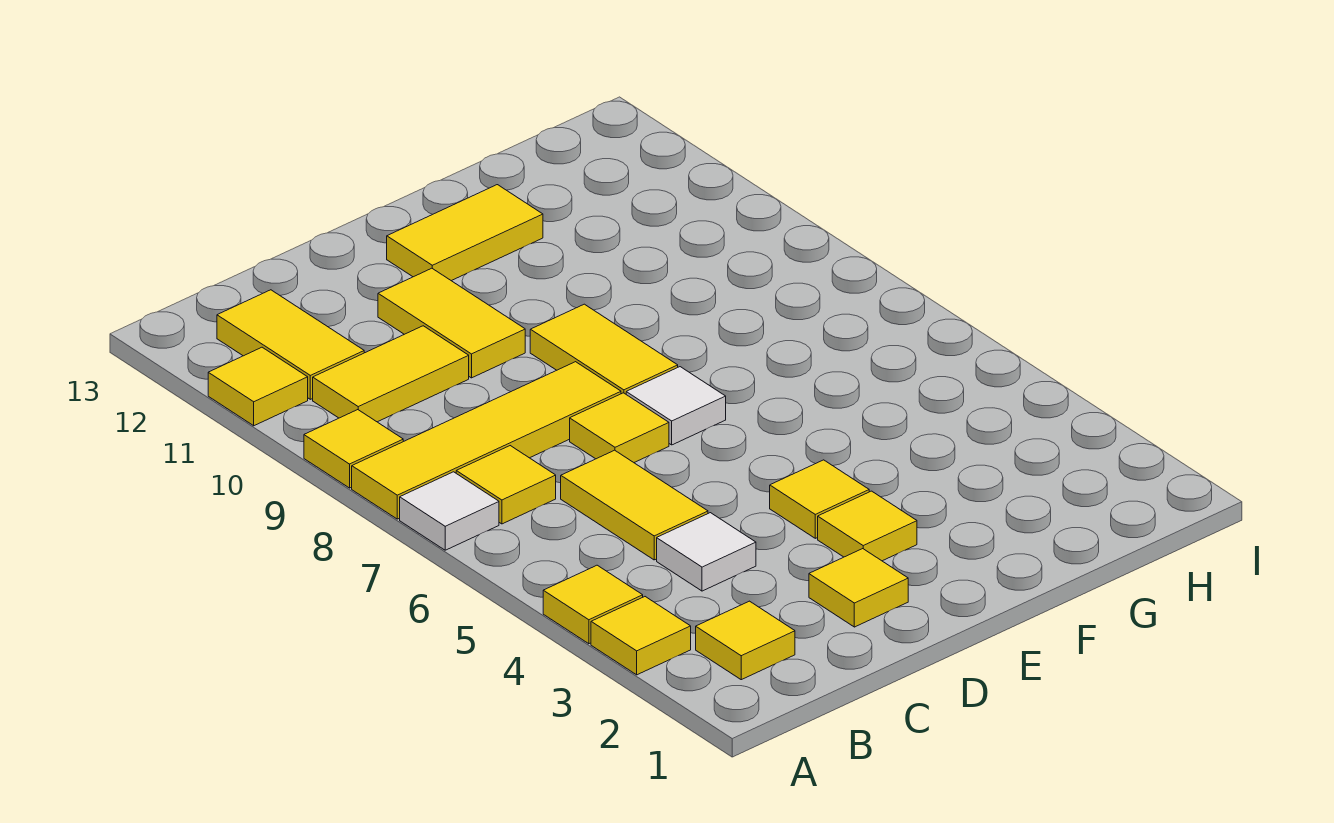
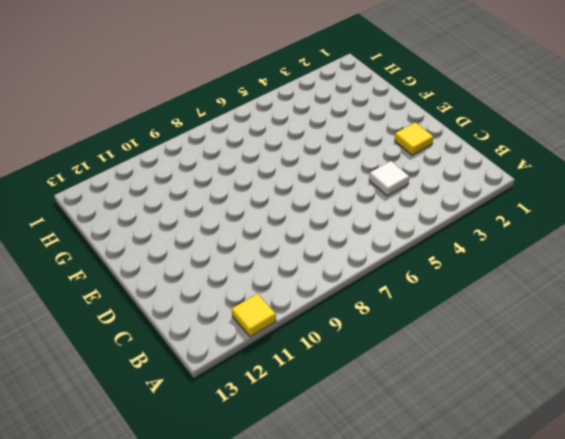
none -> yellow 1x1 tile [591,597,691,675]
none -> yellow 1x1 tile [543,565,643,644]
none -> white 1x1 tile [400,472,499,550]

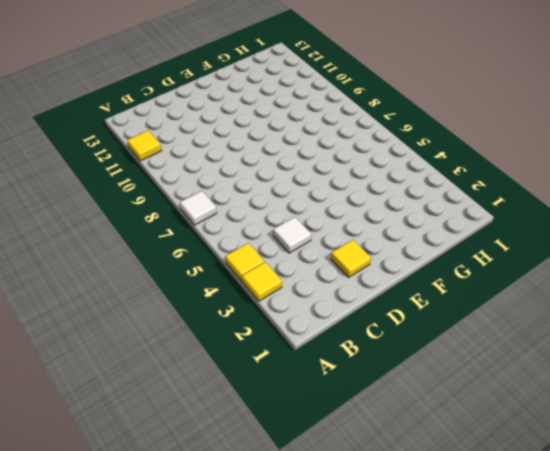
none -> yellow 1x4 tile [352,362,621,519]
none -> yellow 1x1 tile [304,410,403,488]
none -> yellow 1x1 tile [696,601,795,680]

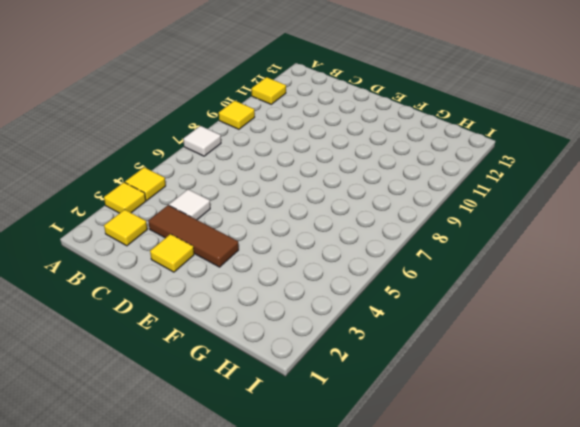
brown 1x3 tile [148,205,239,267] -> yellow 1x1 tile [818,491,917,561]
none -> yellow 1x4 tile [352,362,621,519]
none -> yellow 1x1 tile [456,446,556,524]
none -> yellow 1x2 tile [313,326,469,422]

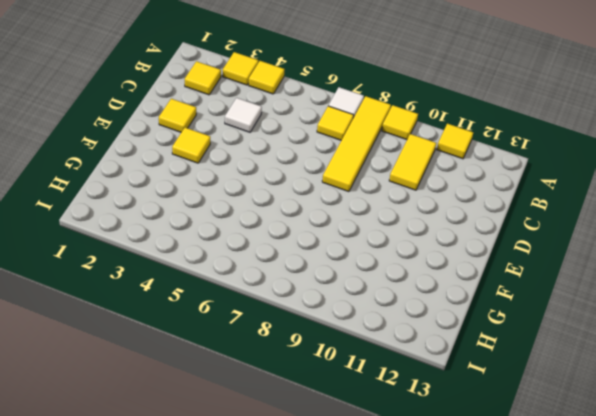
none -> yellow 1x2 tile [217,290,364,399]
none -> yellow 1x2 tile [561,450,708,560]
none -> yellow 1x1 tile [570,393,669,462]

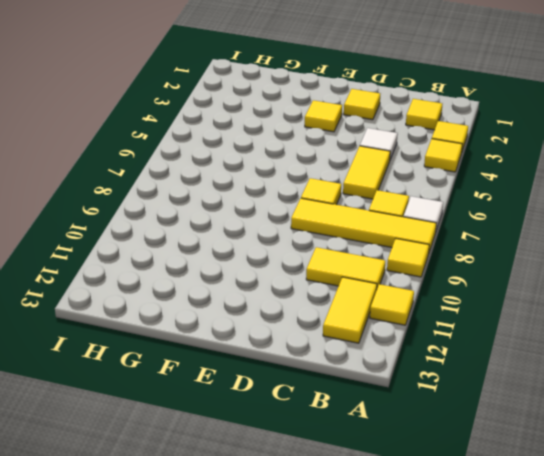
none -> yellow 1x2 tile [378,268,525,378]
none -> yellow 1x1 tile [770,460,869,538]
none -> white 1x1 tile [626,367,726,445]

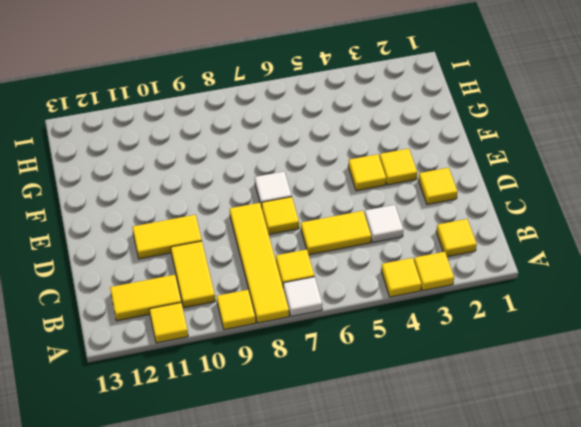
none -> yellow 1x2 tile [530,304,678,394]
none -> yellow 1x2 tile [387,185,543,281]

